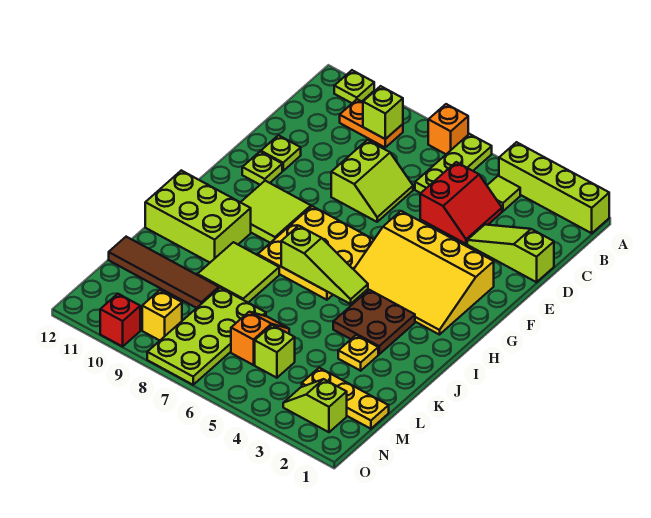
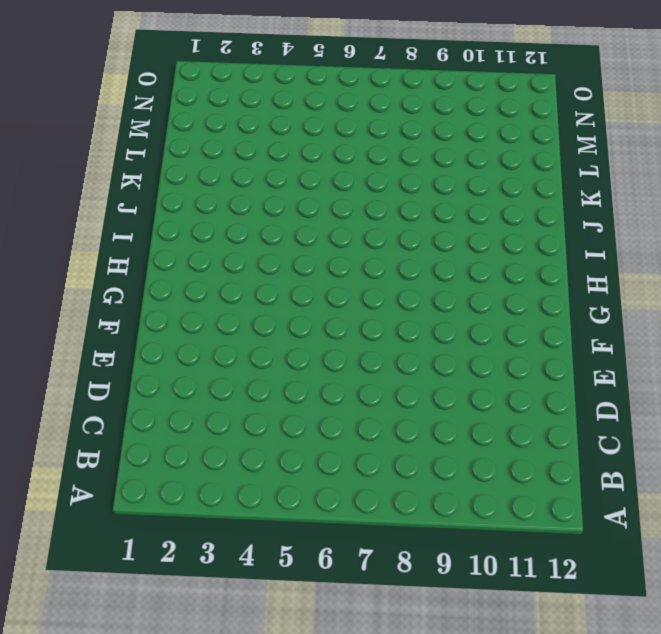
none -> lime 1x4 brick [499,142,609,233]
none -> lime 1x3 plate [415,134,492,193]
none -> orange 1x1 brick [428,104,468,154]

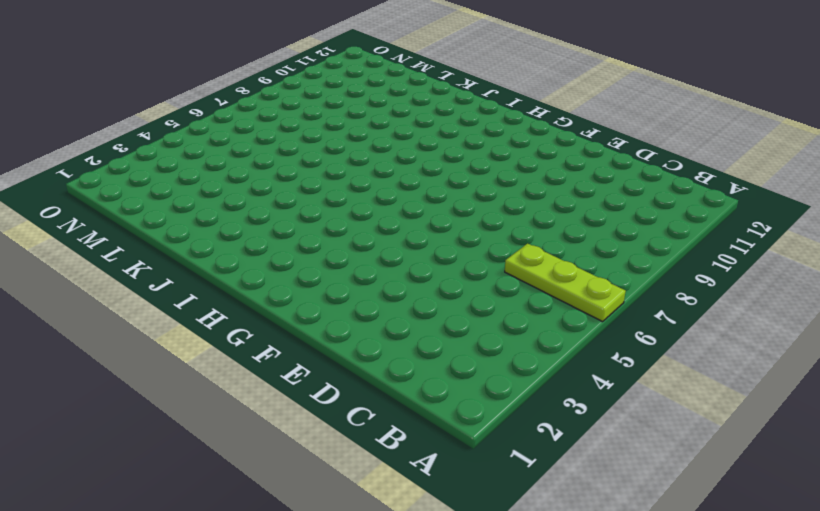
none -> lime 1x4 brick [499,142,609,233]
none -> orange 1x1 brick [428,104,468,154]
none -> lime 1x1 plate [334,70,374,103]

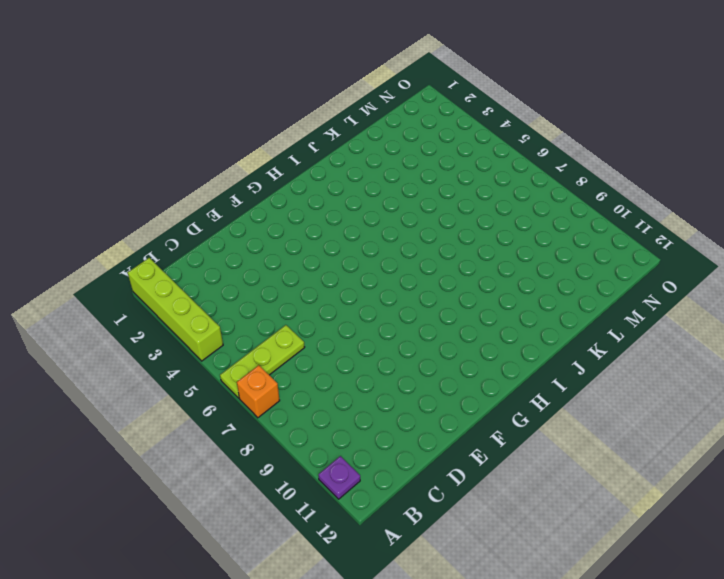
purple 1x1 plate [319,456,360,499] -> lime 1x1 plate [334,70,374,103]
none -> lime 1x1 tile [487,176,520,211]
none -> orange 1x2 plate [340,99,403,147]
none -> red 2x2 slope [420,162,502,244]

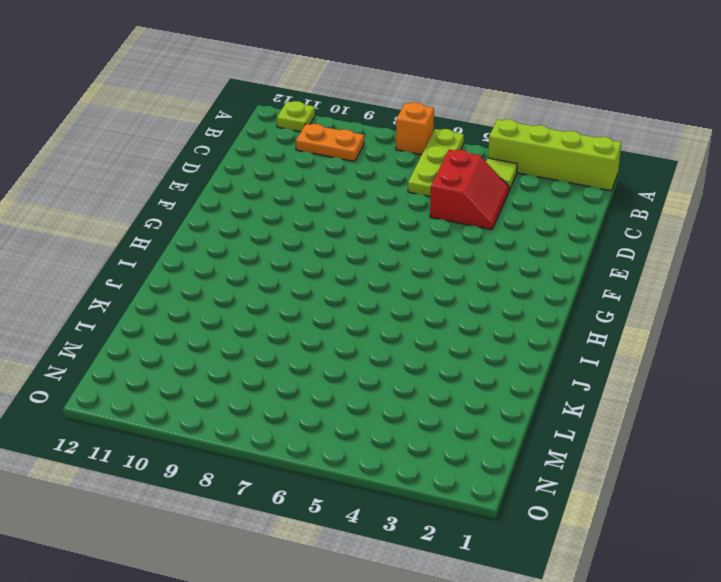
none -> lime 1x3 slope [467,225,554,282]
none -> lime 2x2 slope [331,140,413,222]
none -> lime 1x1 plate [261,135,301,171]

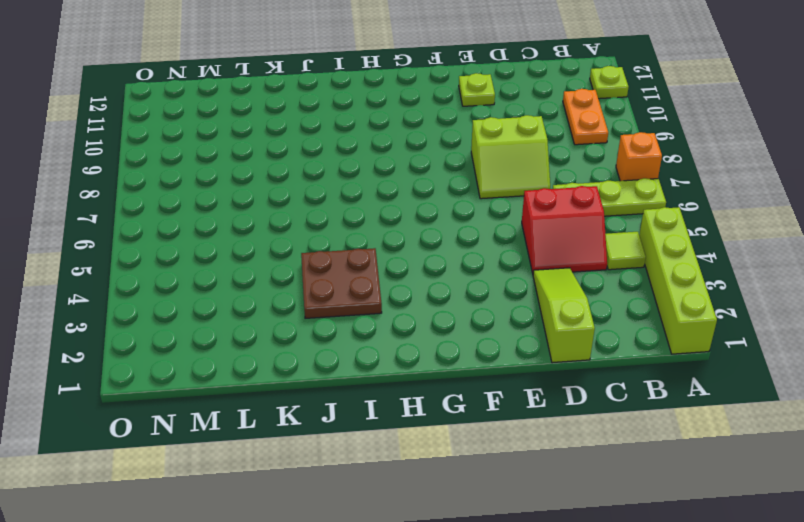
none -> yellow 3x4 slope [354,211,494,335]
none -> lime 1x1 plate [242,152,282,185]
none -> yellow 3x3 plate [258,206,374,300]

